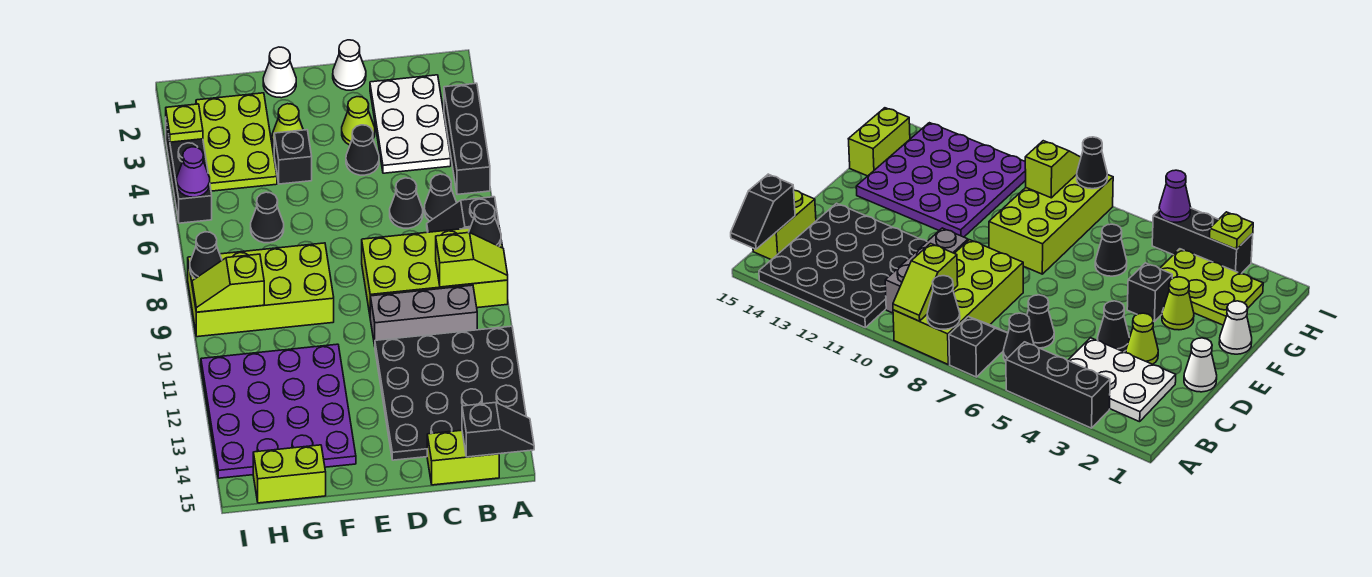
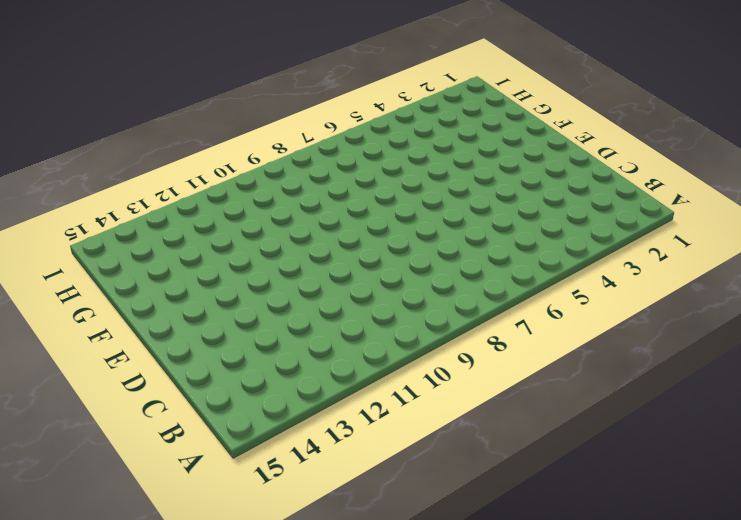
none -> black 1x3 brick [444,83,490,195]
none -> black 1x2 slope [427,197,499,232]
none -> lime 2x4 brick [362,225,508,314]

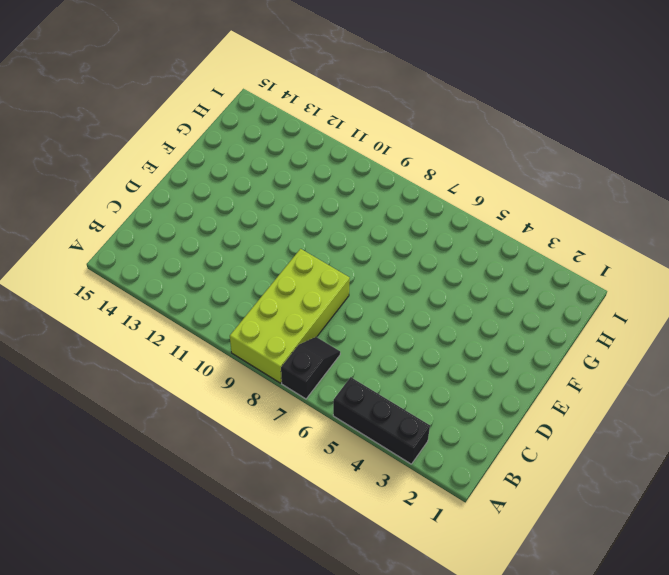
none -> black 4x4 plate [375,326,526,460]
none -> white 2x3 plate [370,75,451,173]
none -> black 1x1 cone [424,174,456,221]

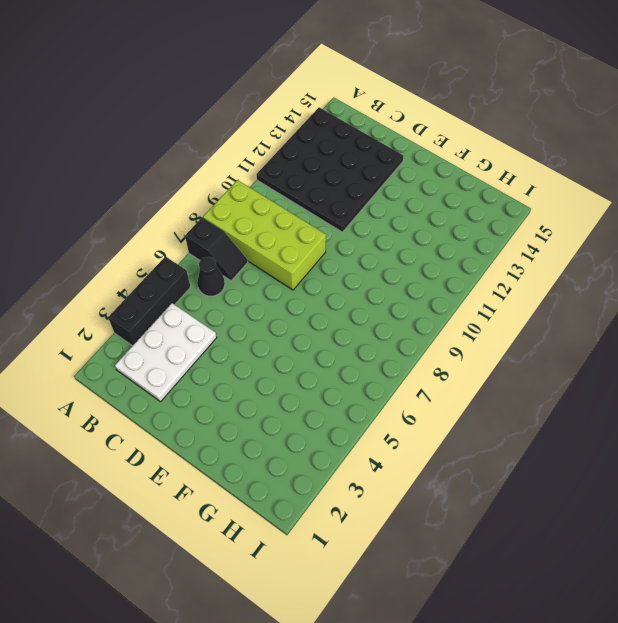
none -> grey 1x3 brick [370,285,477,346]
none -> lime 1x2 brick [427,430,499,485]
none -> black 1x1 cone [390,178,423,228]

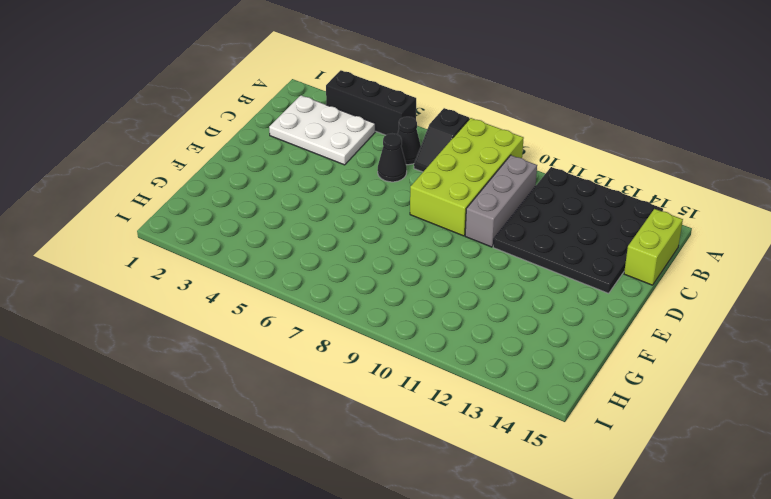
none -> white 1x1 cone [333,40,366,90]
none -> lime 1x1 cone [342,97,375,145]
none -> black 1x1 cone [346,125,379,175]

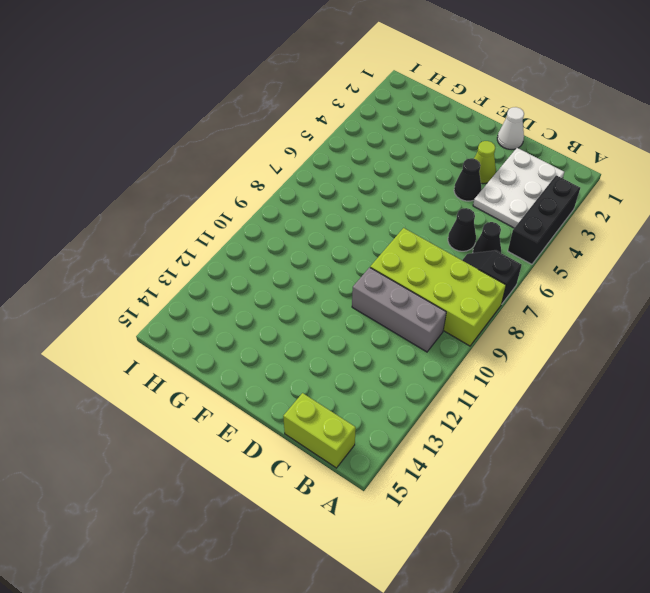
none -> black 4x4 plate [375,326,526,460]
none -> white 1x1 cone [263,47,296,98]
none -> lime 1x1 cone [272,104,303,146]

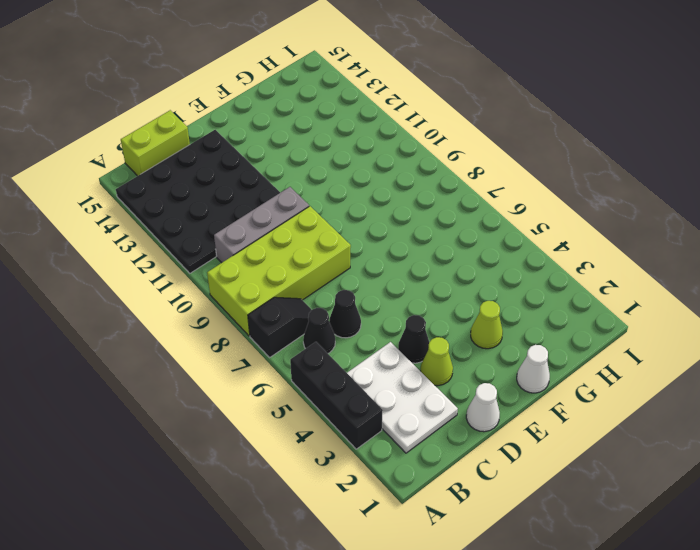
none -> black 1x1 brick [274,130,312,184]
none -> lime 2x4 brick [188,243,334,337]
none -> purple 4x4 plate [201,344,356,478]

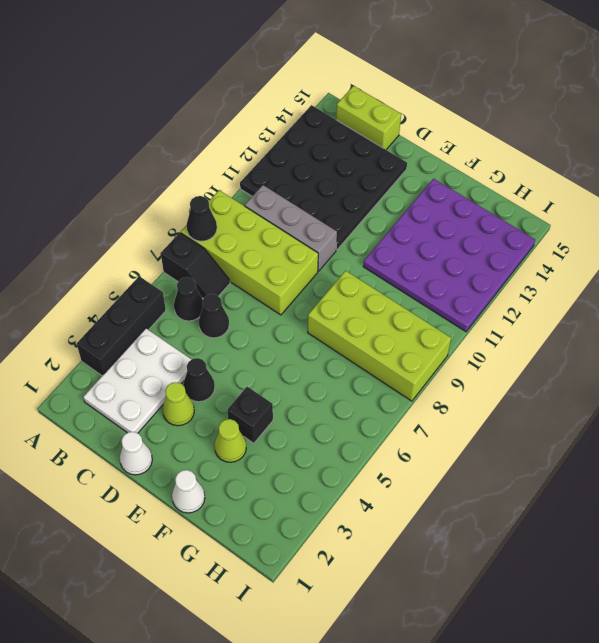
none -> lime 2x3 plate [196,93,277,191]
none -> black 1x1 cone [251,192,284,243]
none -> lime 1x2 brick [253,445,326,503]

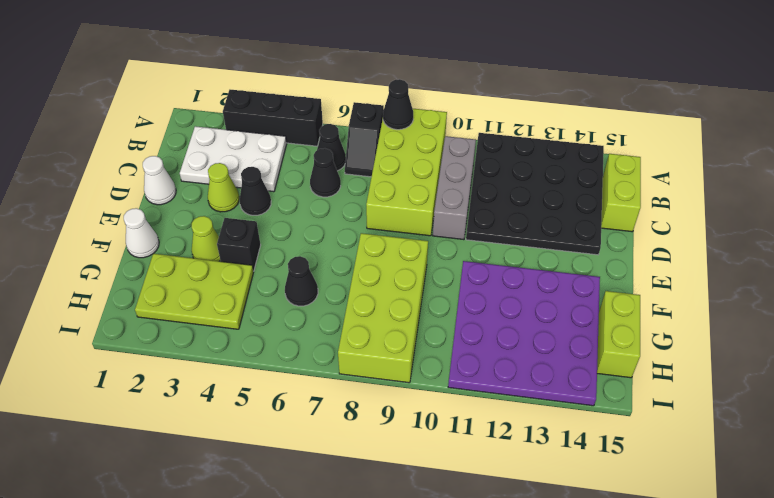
none -> black 1x3 brick [166,121,212,223]
none -> lime 1x2 slope [436,232,508,287]
none -> black 1x2 slope [462,402,534,457]

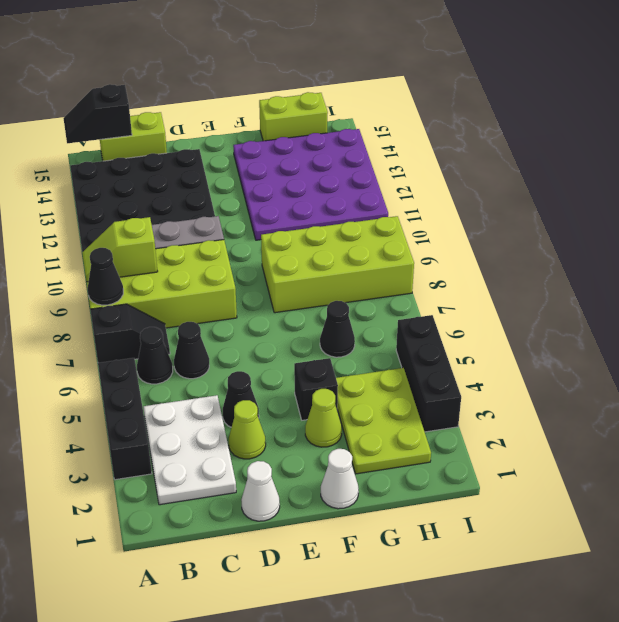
none -> lime 1x2 slope [192,254,264,312]
none -> lime 1x1 plate [166,104,203,142]
none -> purple 1x1 cone [177,147,210,197]

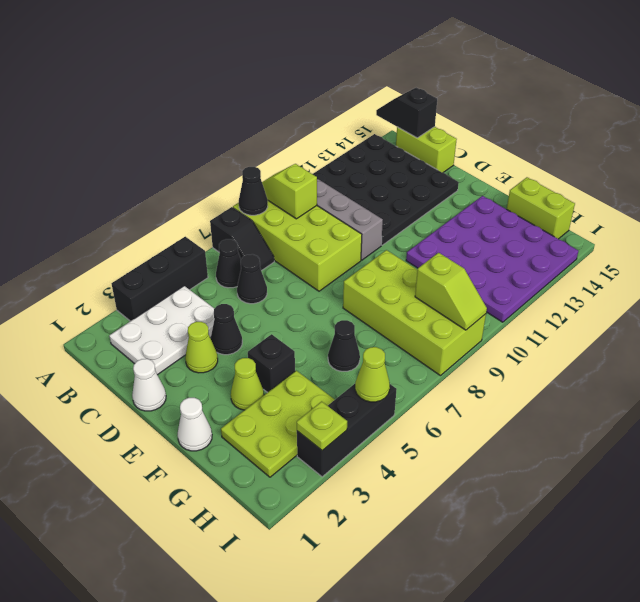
lime 1x1 cone [355,347,390,402] -> purple 1x1 cone [177,147,210,197]
none -> black 1x1 cone [190,232,222,279]

